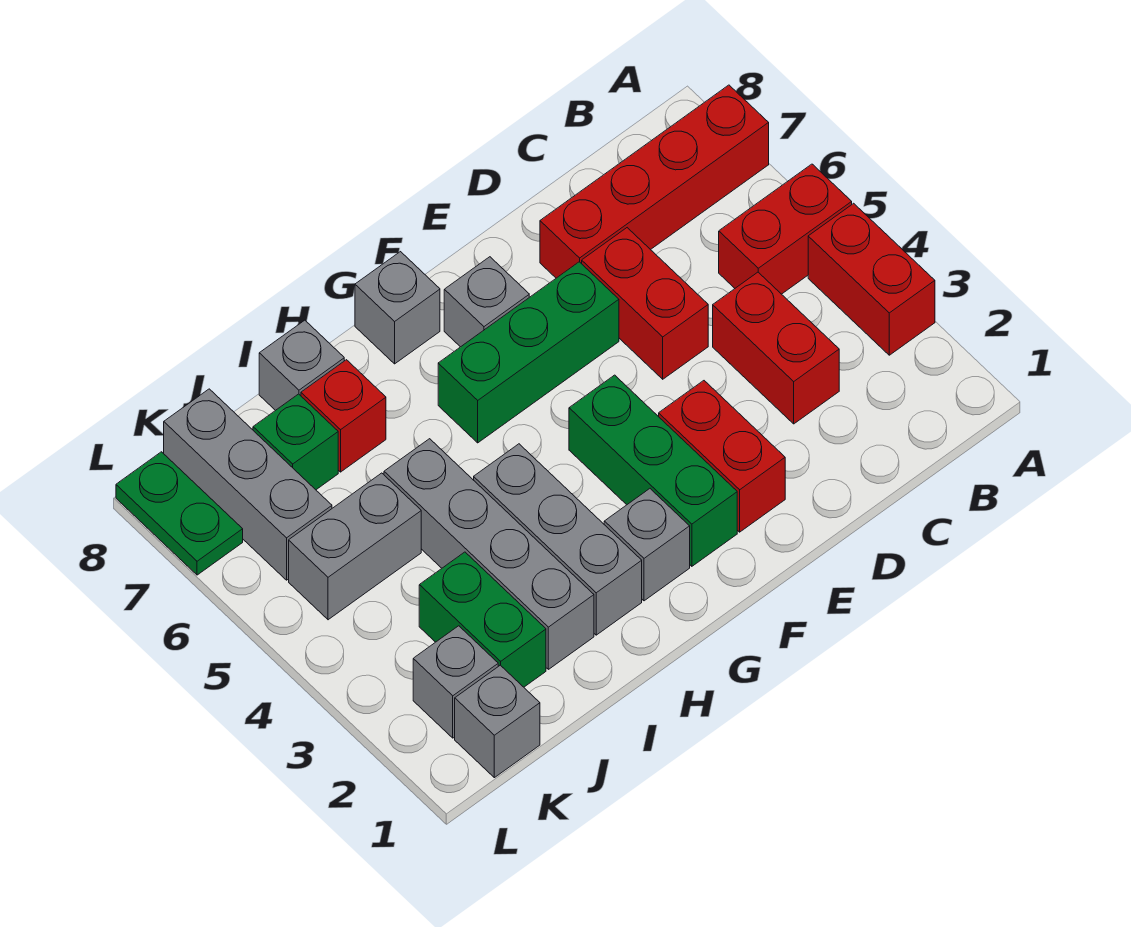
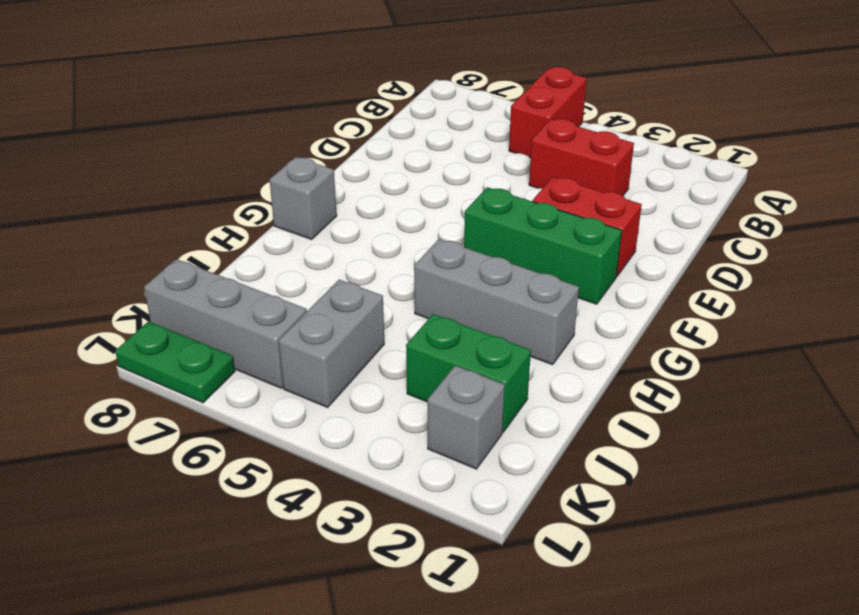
none -> red 1x2 brick [808,203,935,355]
none -> red 1x4 brick [540,85,769,278]
none -> red 1x2 brick [582,228,708,379]

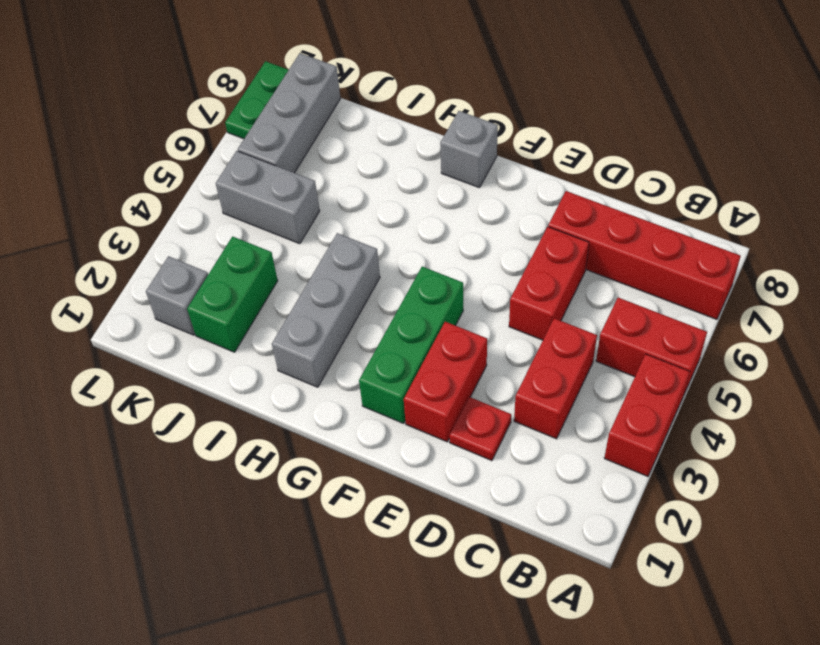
red 1x1 plate [449,397,511,461] -> none
none -> green 1x3 brick [438,262,619,443]
none -> grey 1x1 brick [444,257,529,347]
none -> grey 1x1 brick [604,489,690,601]

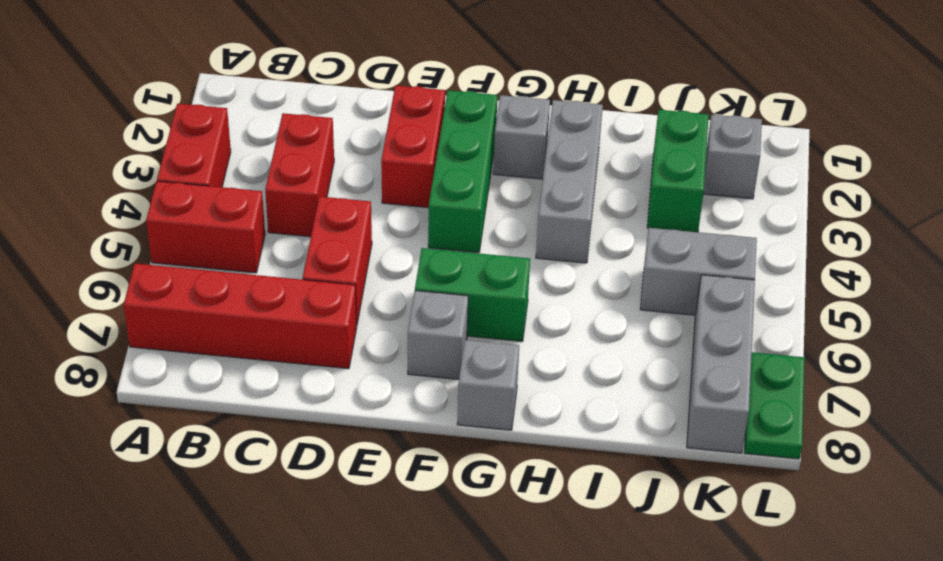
green 1x2 brick [415,248,530,342] -> green 1x3 brick [438,262,619,443]
none -> grey 1x4 brick [384,439,594,669]
none -> red 1x1 brick [301,360,386,472]
none -> grey 1x1 brick [259,320,344,411]

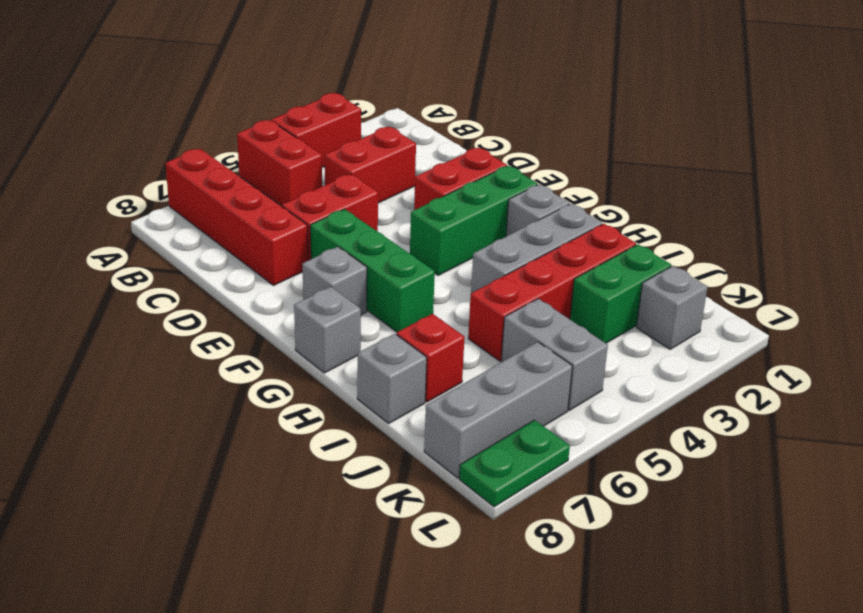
red 1x4 brick [468,224,636,361] -> grey 1x4 brick [384,439,594,669]
none -> green 1x1 brick [253,394,338,490]
none -> grey 1x1 brick [455,665,540,778]

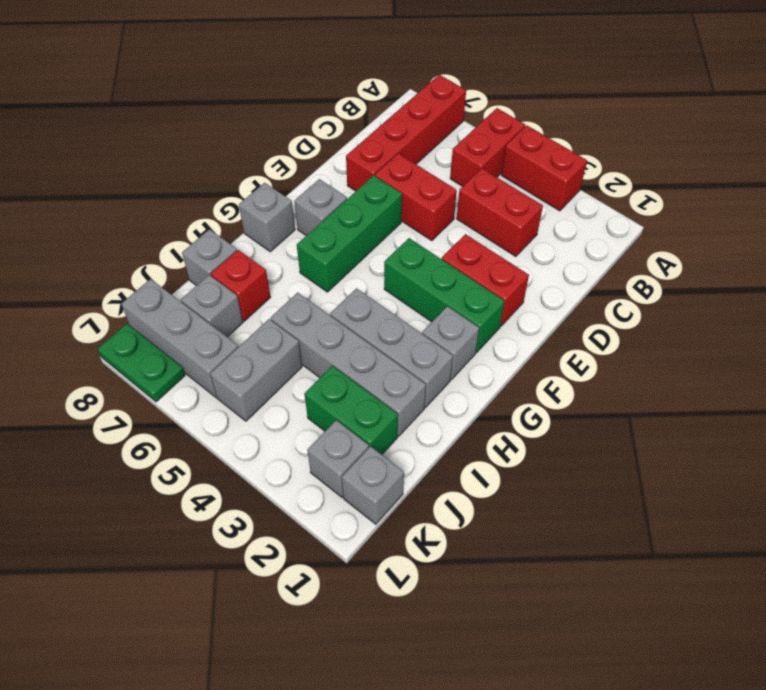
grey 1x1 brick [181,275,243,337] -> green 1x1 brick [253,394,338,490]

